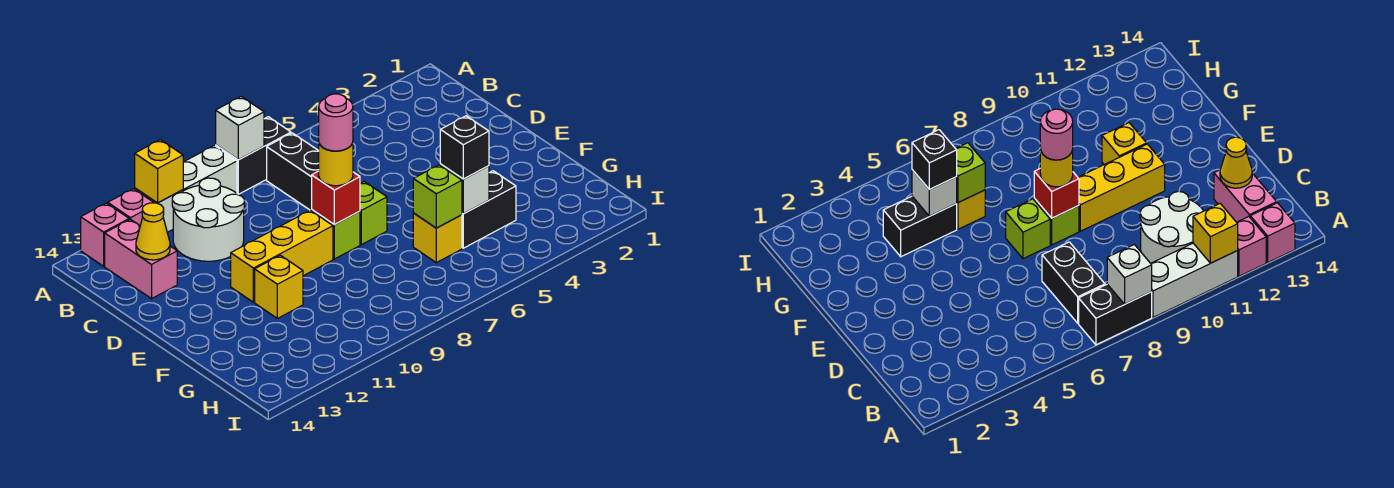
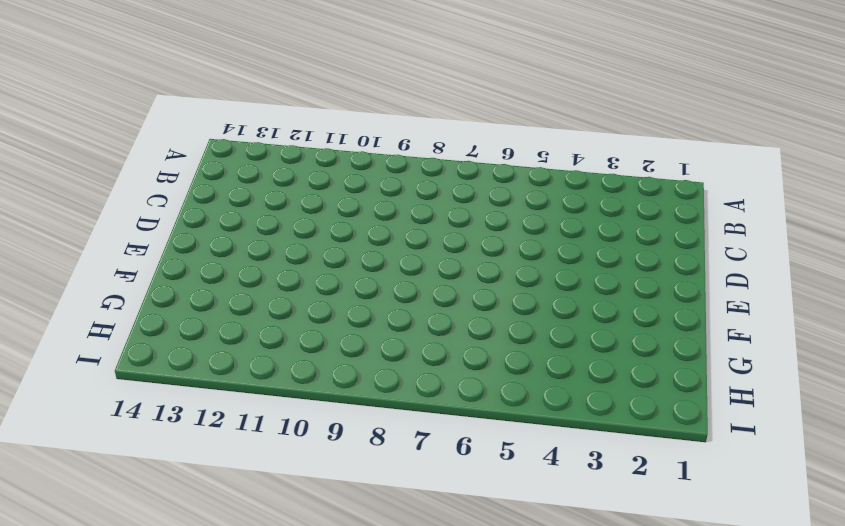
none -> black 1x2 brick [216,117,291,194]
none -> white 1x3 brick [135,146,237,232]
none -> pink 1x1 brick [108,189,154,225]

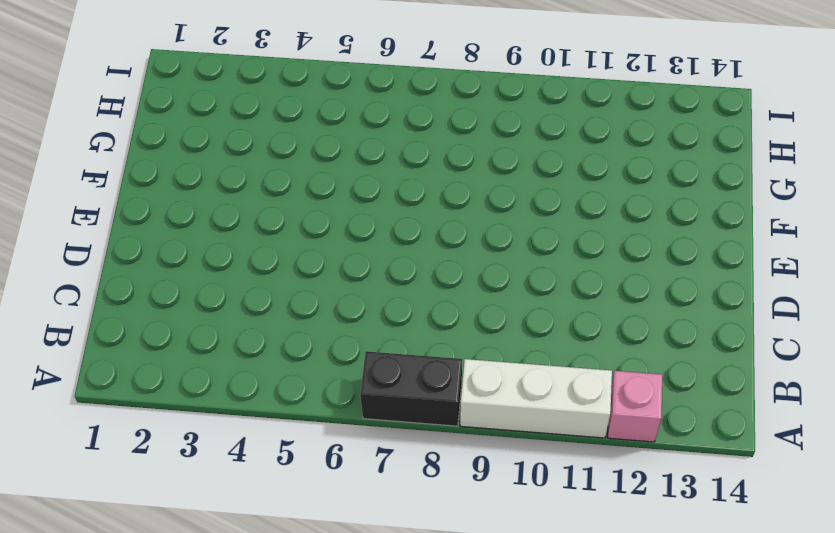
none -> pink 1x1 brick [81,203,129,266]
none -> black 1x2 brick [267,133,319,211]
none -> white 2x2 round brick [172,178,244,261]

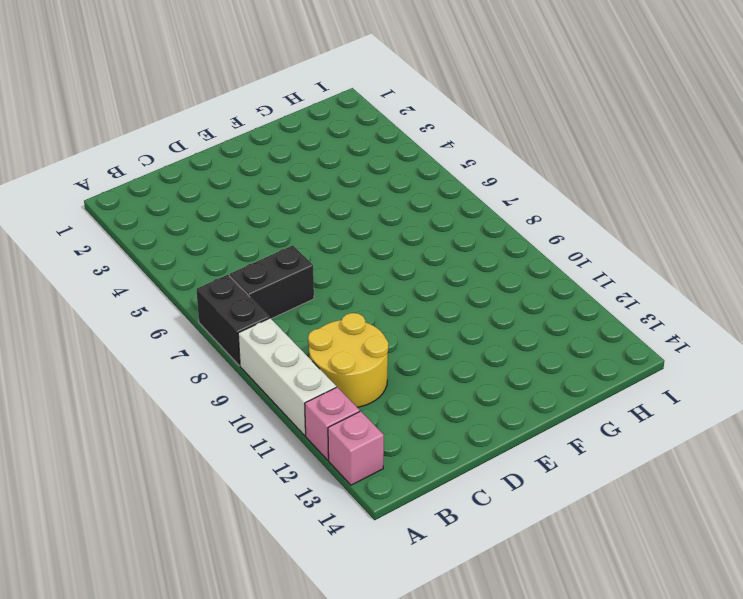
yellow 2x2 round brick [308,313,388,407] -> white 2x2 round brick [172,178,244,261]
none -> pink 1x2 brick [105,219,177,299]
none -> lime 1x1 brick [360,182,387,245]
none -> lime 1x1 brick [312,210,360,259]

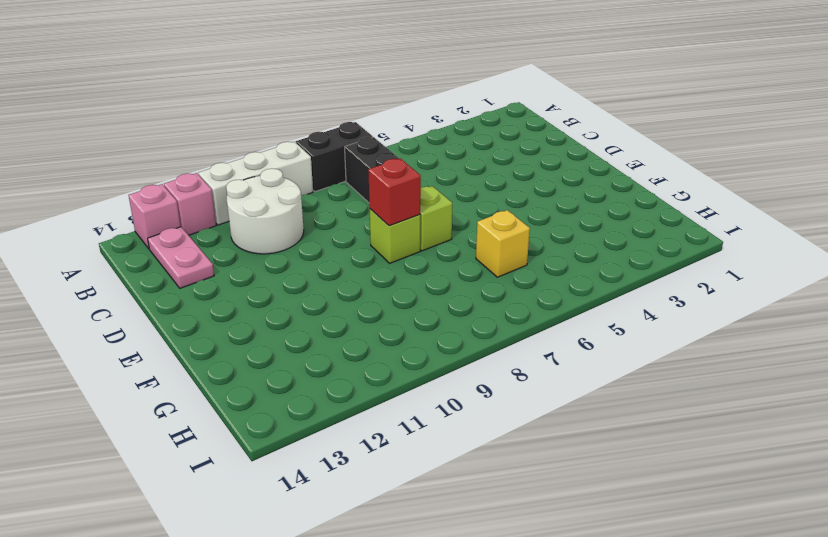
pink 1x2 plate [148,227,214,288] -> pink 1x2 brick [105,219,177,299]
none -> yellow 1x3 brick [231,210,333,302]
none -> yellow 1x1 brick [255,255,303,318]
none -> black 1x2 brick [462,171,516,248]

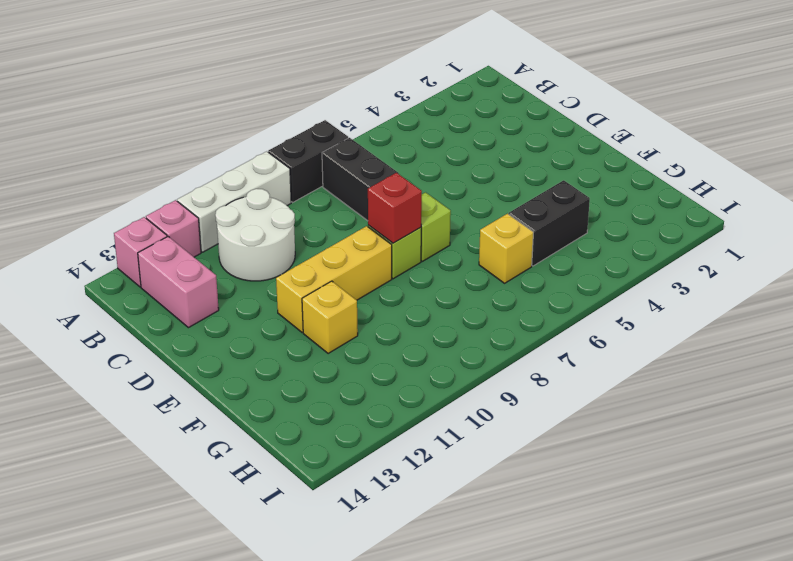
none -> white 1x1 brick [216,97,264,160]
none -> yellow 1x1 brick [135,140,183,203]
none -> yellow 1x1 cone [136,203,170,260]

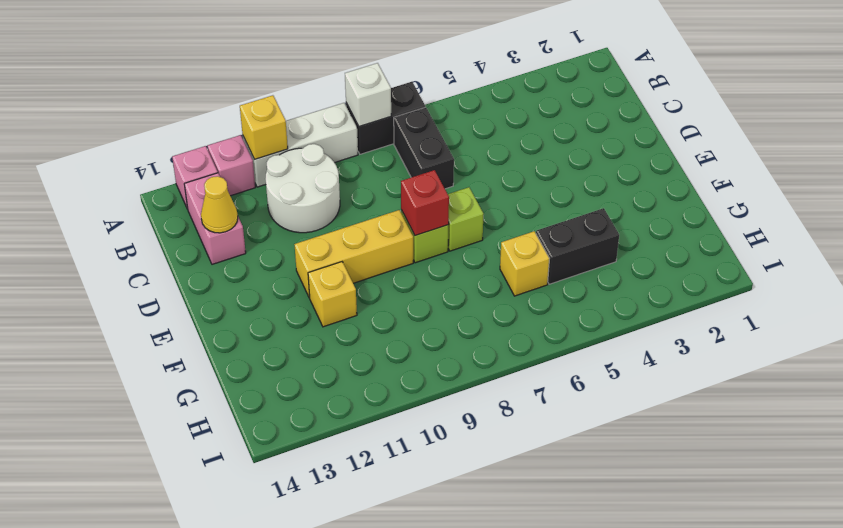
none -> white 1x1 brick [440,164,489,214]
none -> lime 1x1 brick [413,165,462,228]
none -> yellow 1x1 round brick [319,143,353,186]

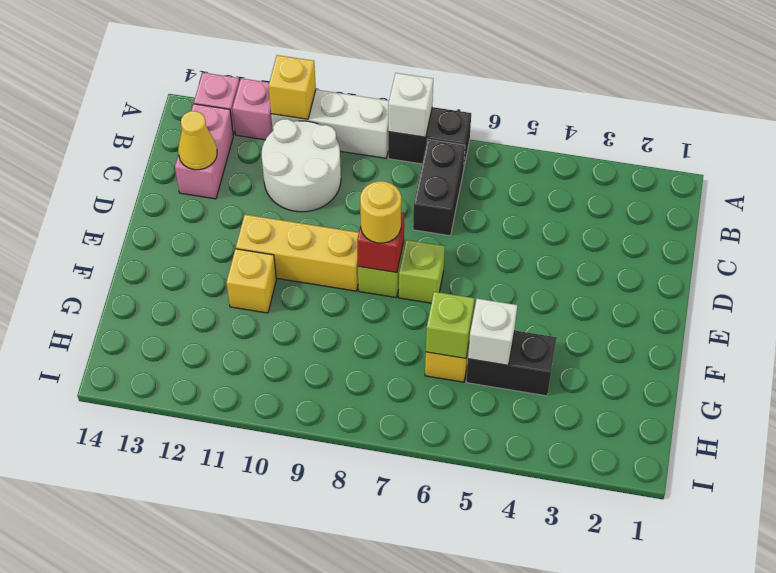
none -> black 1x1 brick [440,116,489,179]
none -> pink 1x1 round brick [319,94,353,151]

